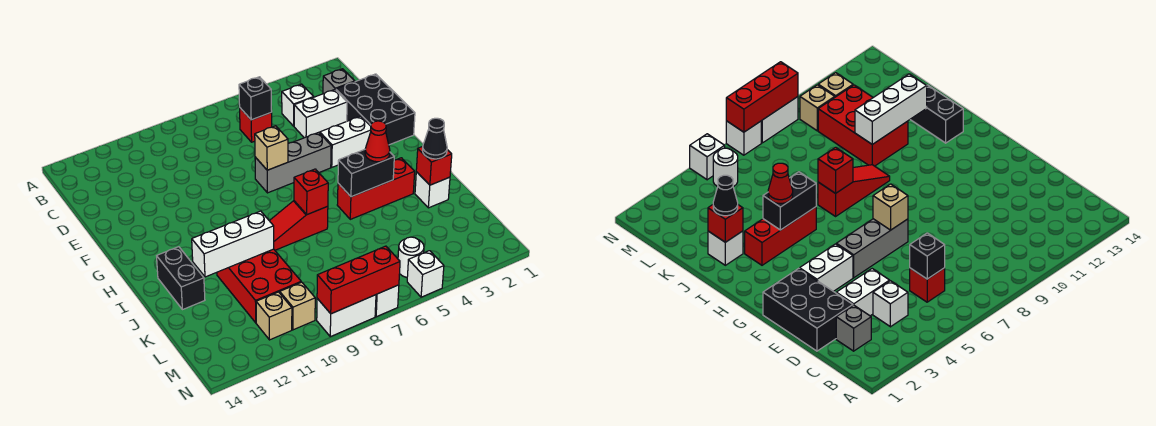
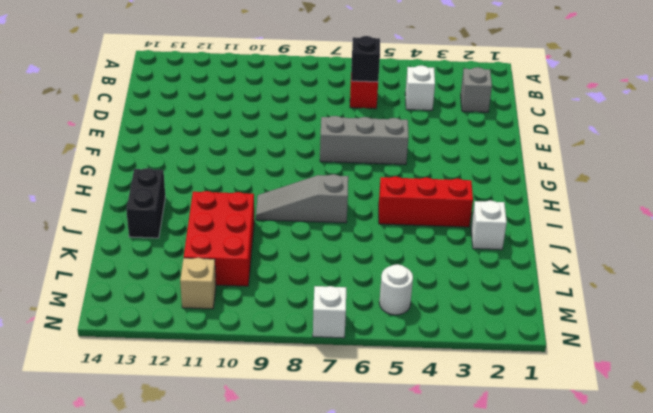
grey 1x3 slope [256,174,348,223] -> red 1x3 slope [269,201,328,250]
none -> black 2x3 brick [336,74,415,145]
none -> white 1x2 brick [294,90,347,138]
none -> white 1x2 brick [320,116,371,167]

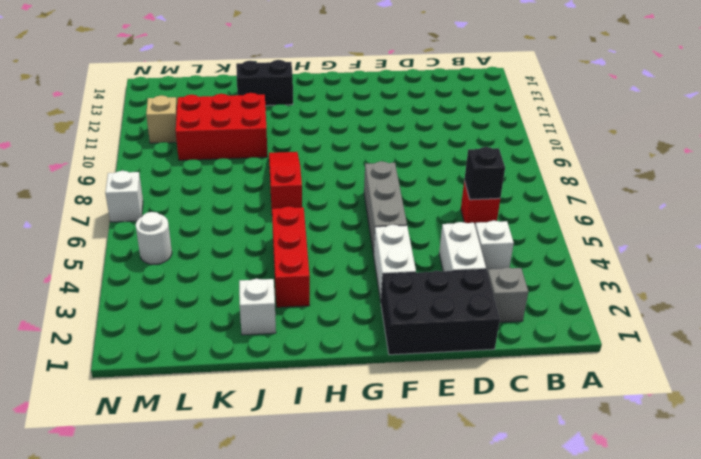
none -> tan 1x1 brick [280,282,315,330]
none -> white 1x1 brick [407,251,444,297]
none -> white 1x2 brick [317,295,376,337]

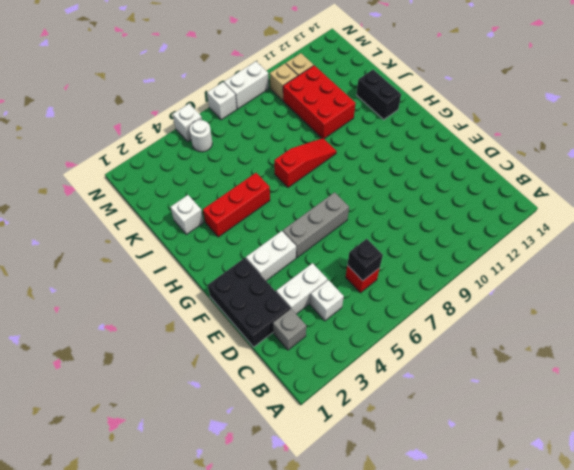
none -> tan 1x1 brick [255,126,288,170]
none -> black 1x2 brick [338,150,394,197]
none -> red 1x1 brick [294,169,328,214]

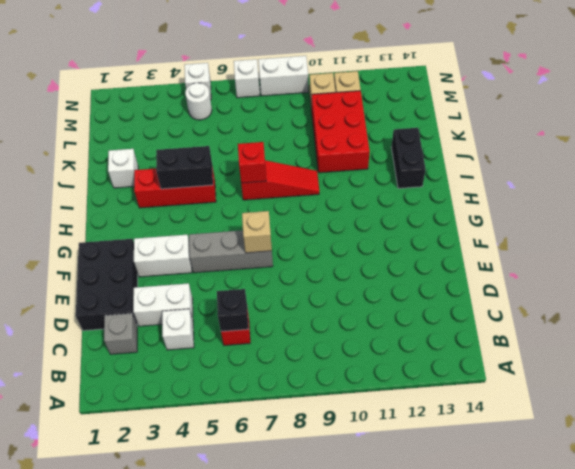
none -> red 1x1 brick [416,146,452,185]
none -> white 1x3 brick [192,211,274,277]
none -> red 1x3 brick [317,246,400,314]

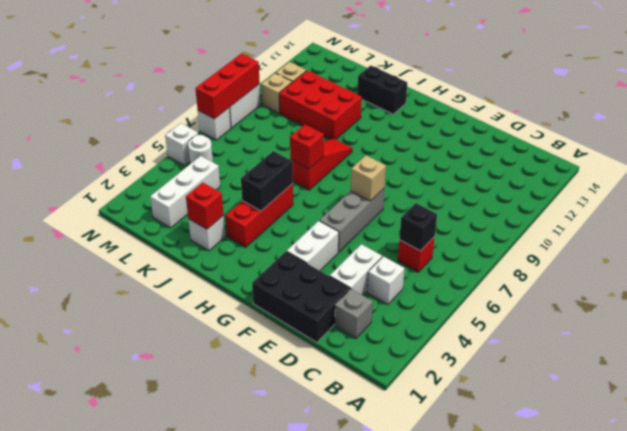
white 1x3 brick [150,156,220,228] -> white 1x3 brick moved to [192,211,274,277]
none -> red 1x1 cone [365,121,390,162]
none -> black 1x1 cone [423,118,447,159]

